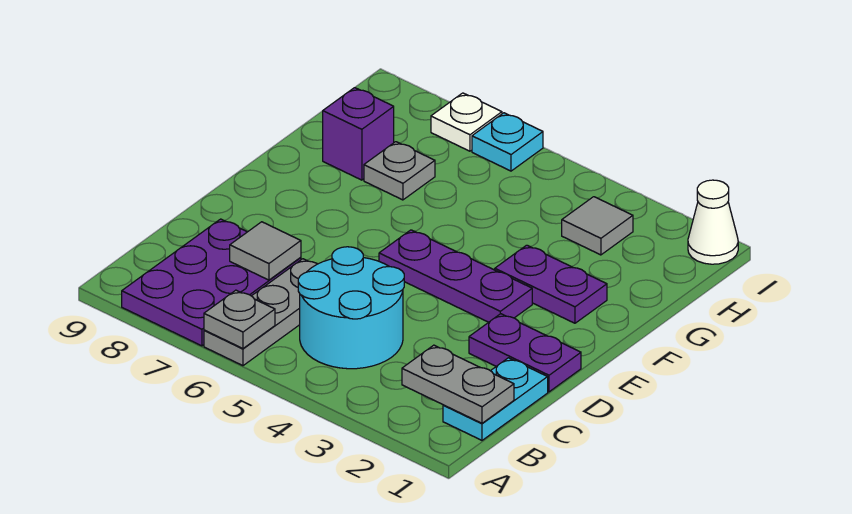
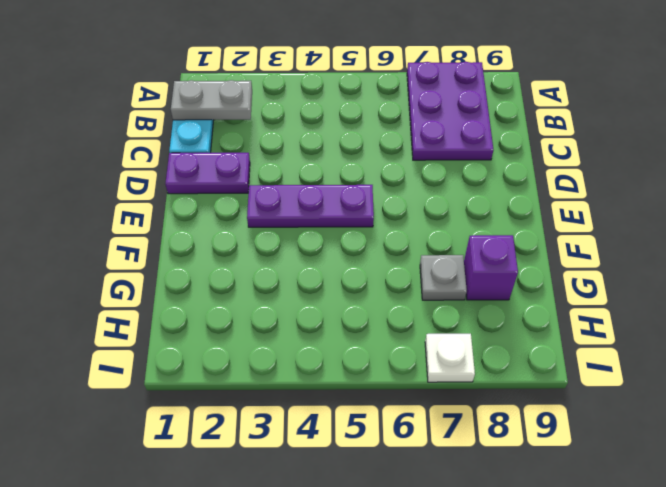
none -> grey 1x3 plate [204,259,317,366]
none -> cyan 2x2 round brick [298,247,404,369]
none -> purple 1x2 plate [495,245,607,323]

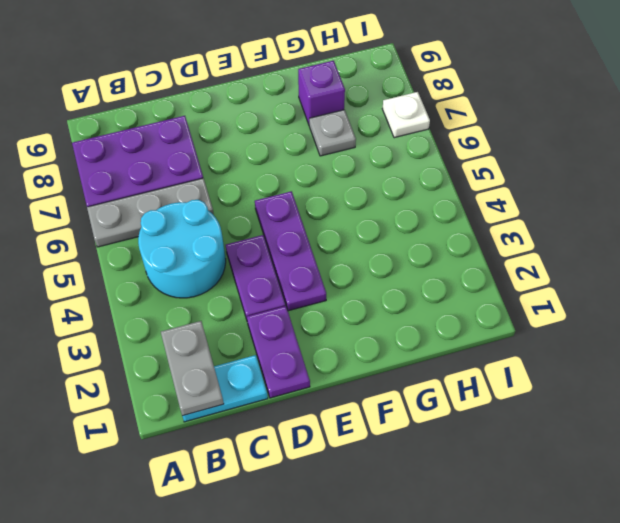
purple 1x2 plate [226,235,286,320] -> purple 1x2 plate moved to [495,245,607,323]
none -> grey 1x1 tile [562,197,633,255]
none -> white 1x1 cone [688,180,738,264]
none -> cyan 1x1 plate [472,113,543,171]

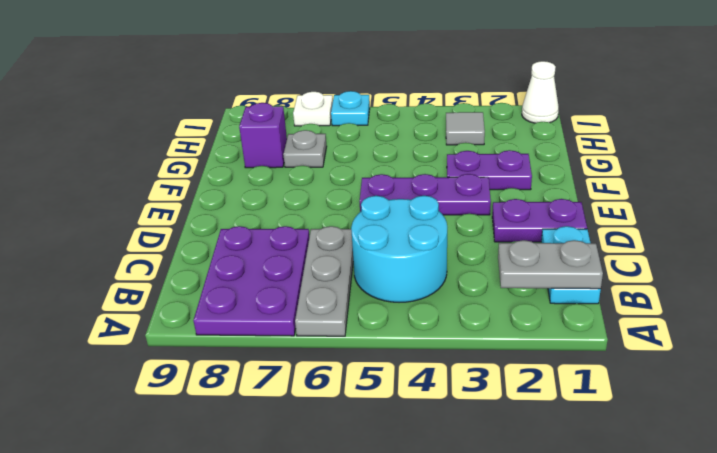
none -> grey 1x1 plate [204,290,275,348]
none -> grey 1x1 tile [230,222,301,280]

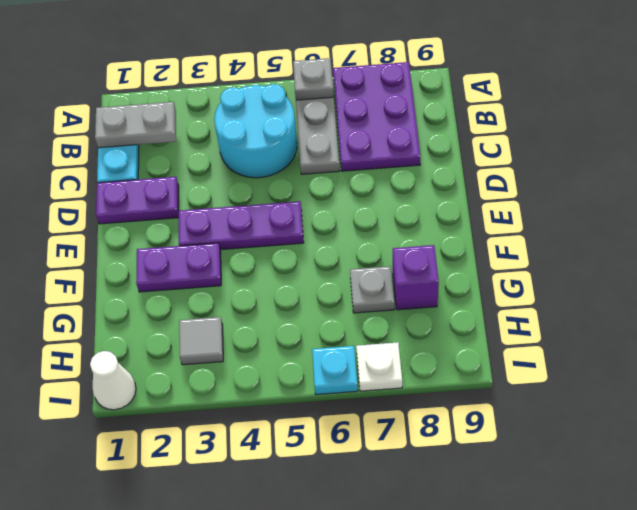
none -> grey 1x1 tile [230,222,301,280]

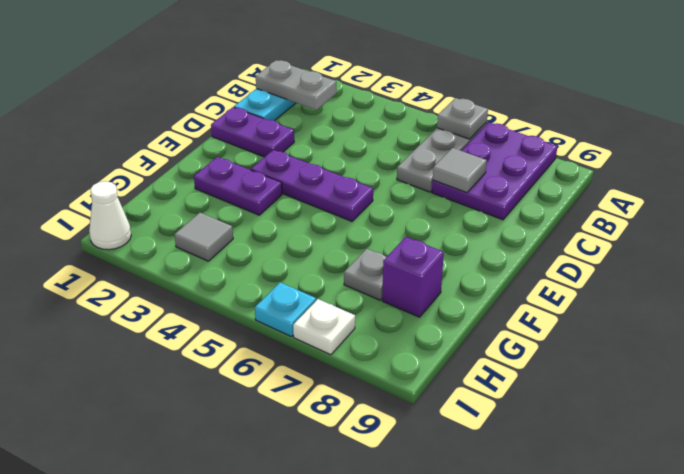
none -> cyan 2x2 round brick [298,247,404,369]

